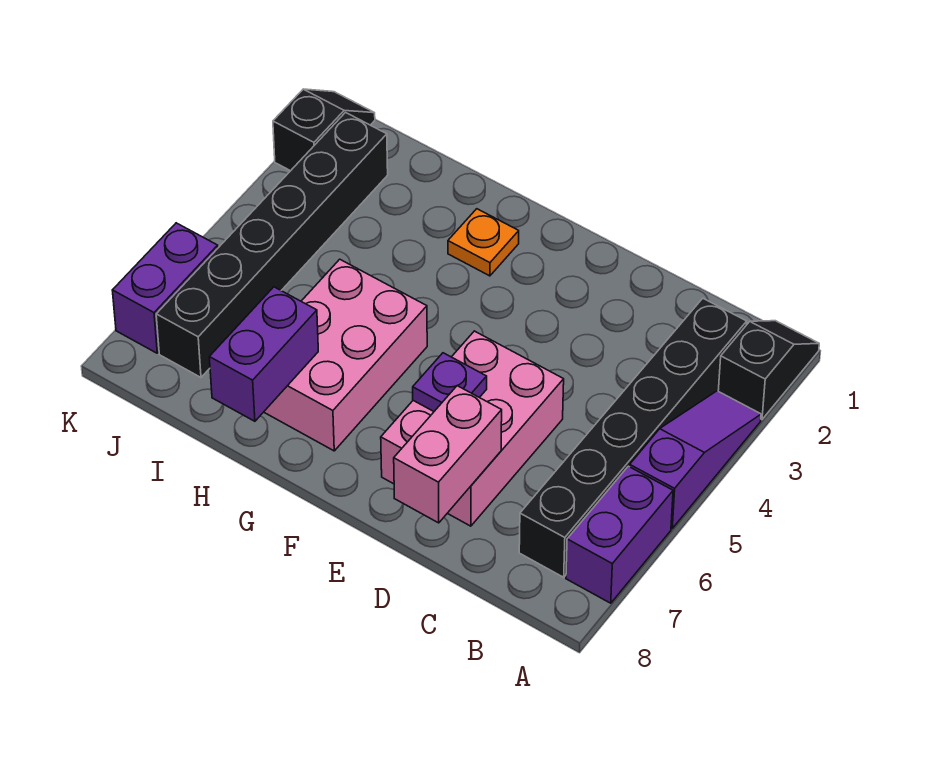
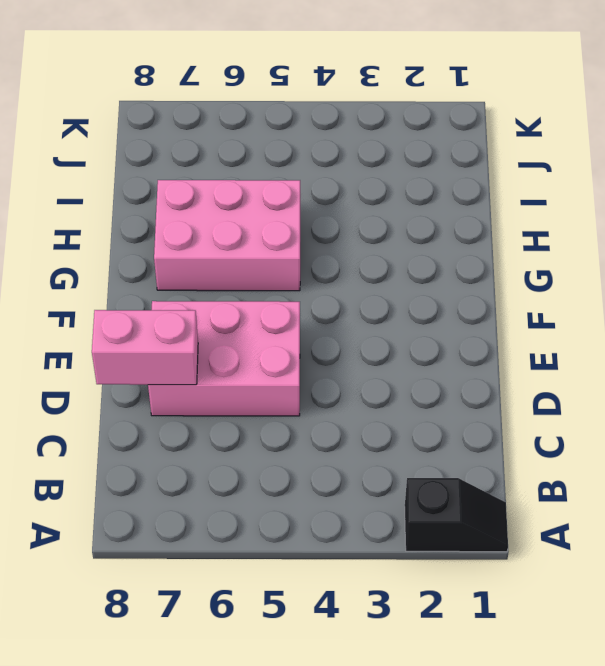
none -> purple 1x3 slope [630,391,761,528]
none -> purple 1x2 brick [566,466,673,603]
none -> black 1x6 brick [519,298,747,577]

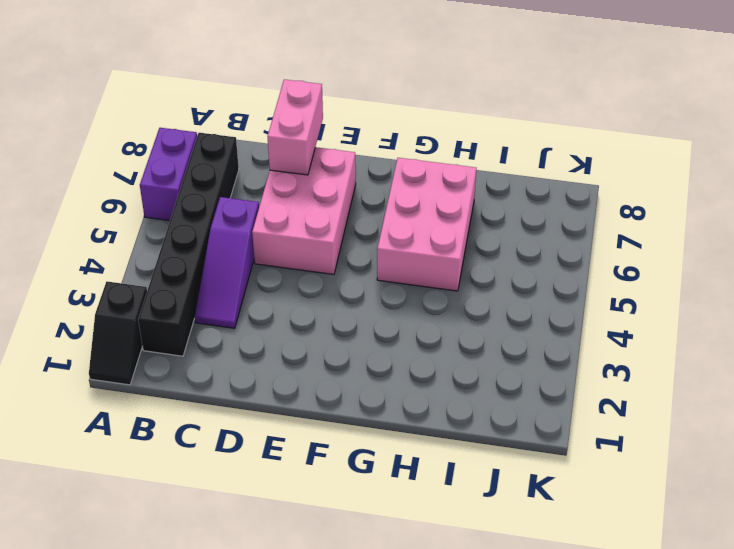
purple 1x3 slope [195,197,259,328] -> purple 1x3 slope moved to [630,391,761,528]
none -> orange 1x1 plate [448,209,519,276]
none -> black 1x6 brick [156,113,388,377]
none -> black 1x2 slope [273,89,375,171]

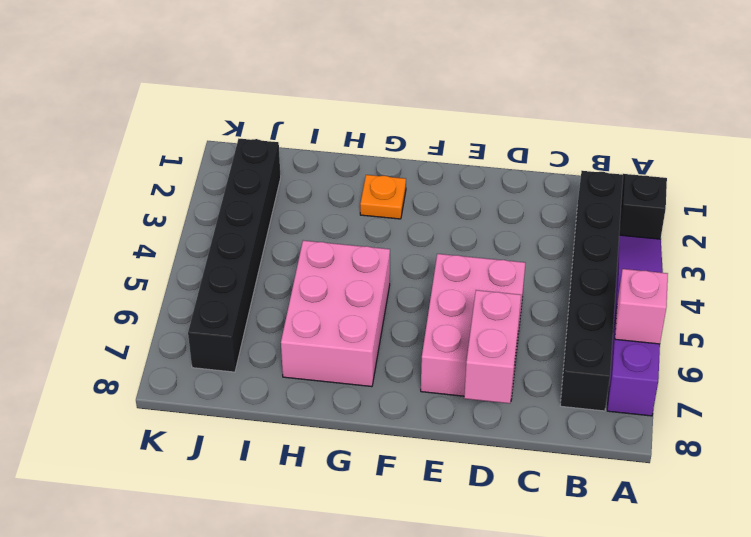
pink 1x1 brick [615,269,668,344] -> none
none -> black 1x2 slope [273,89,375,171]
none -> purple 1x2 brick [112,223,218,353]
none -> purple 1x1 plate [413,353,487,411]

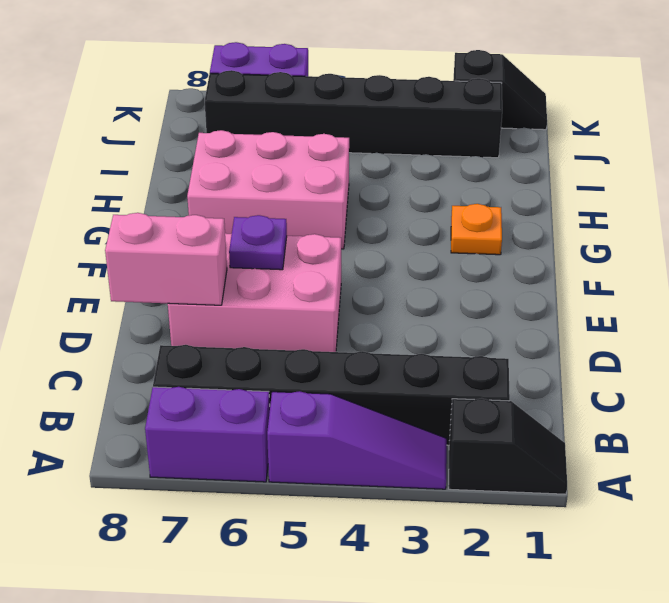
none -> purple 1x2 brick [209,287,318,421]

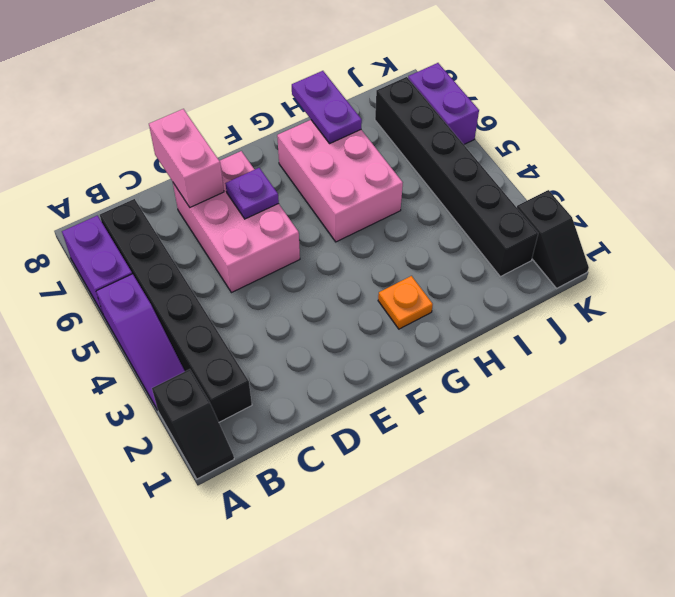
purple 1x2 plate [292,71,362,143] -> purple 1x2 brick [209,287,318,421]

